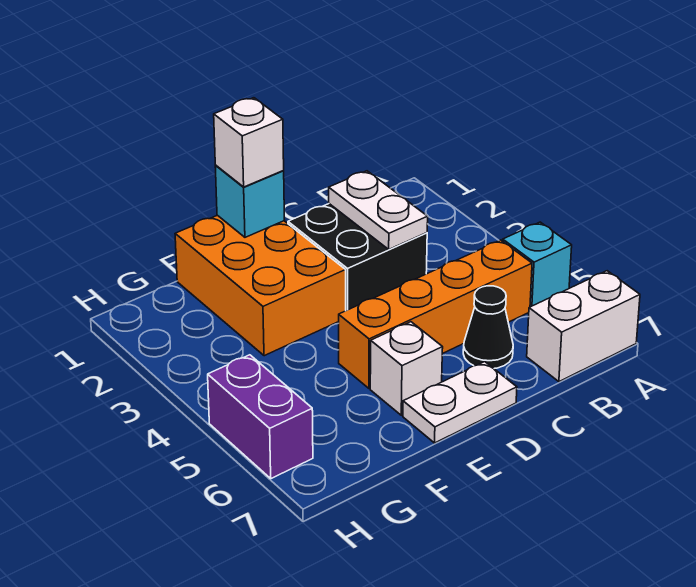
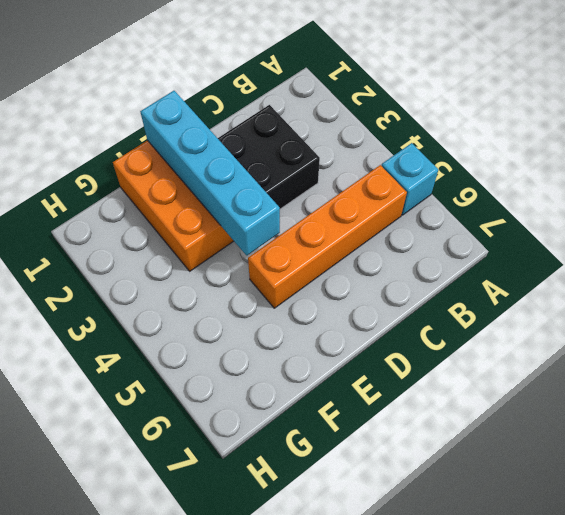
cyan 1x4 brick [140,91,280,255] -> cyan 1x1 brick [215,166,284,237]
none -> white 1x2 brick [527,271,640,382]
none -> black 1x1 cone [463,286,513,368]
none -> white 1x2 plate [403,362,517,443]

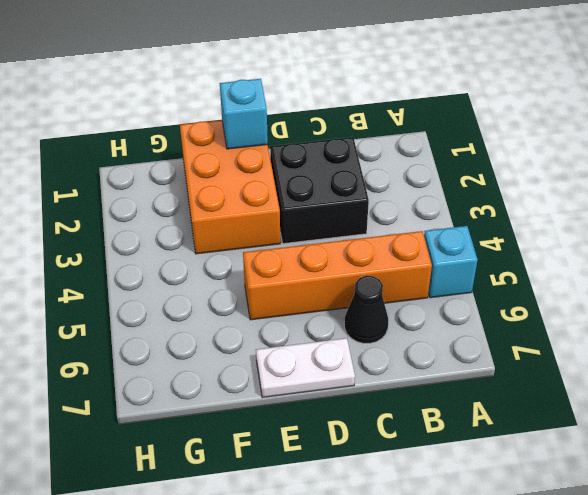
none -> white 1x2 brick [527,271,640,382]
none -> white 1x1 brick [370,322,443,415]
none -> purple 1x2 brick [208,355,313,478]

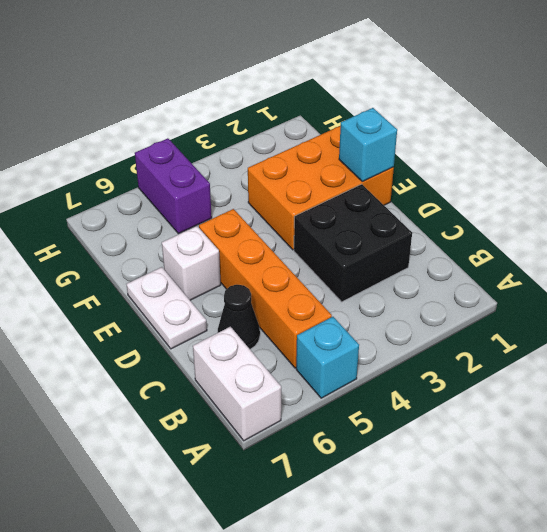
purple 1x2 brick [135,138,212,234] -> purple 1x2 brick turned to [208,355,313,478]
none -> white 1x2 plate [329,171,428,249]
none -> white 1x1 brick [214,98,284,187]

